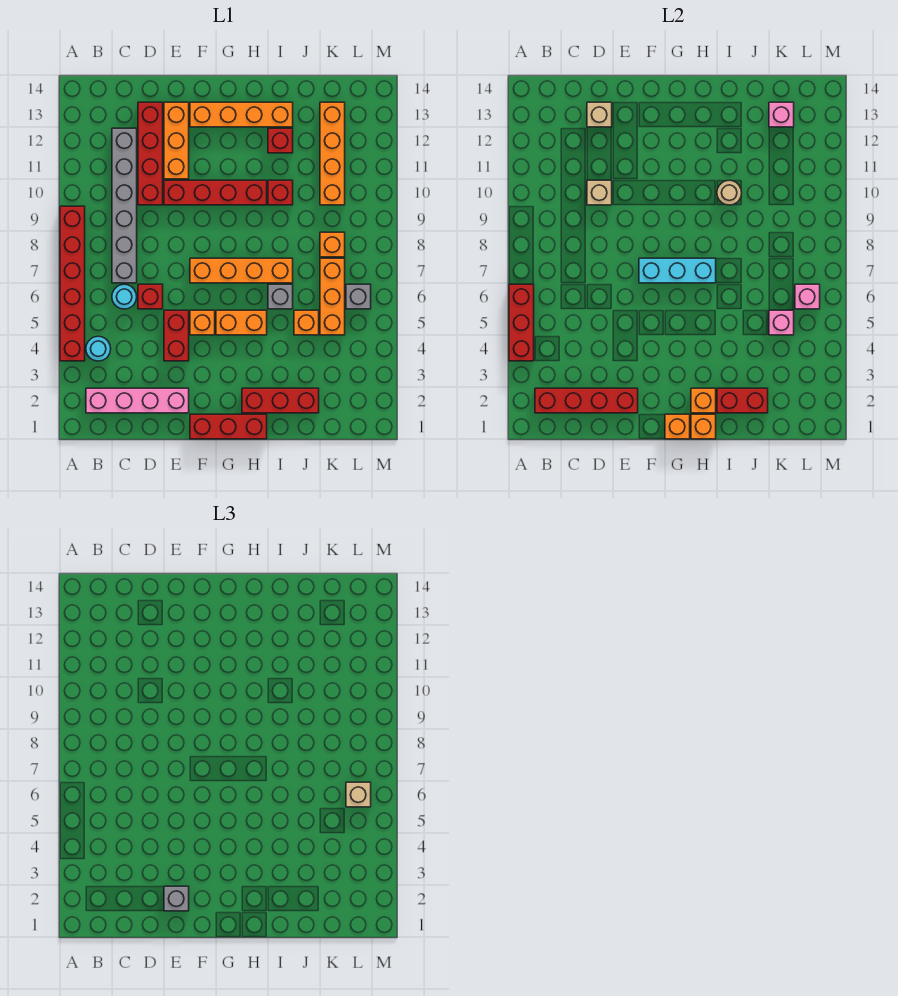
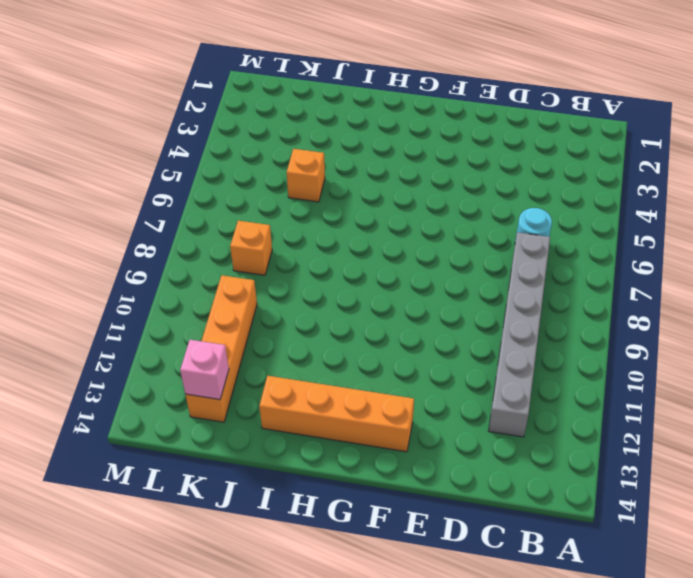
none -> red 1x6 brick [60,206,85,361]
none -> pink 1x4 brick [86,388,189,413]
none -> cyan 1x1 round brick [86,336,111,361]
none -> red 1x1 brick [138,284,163,309]

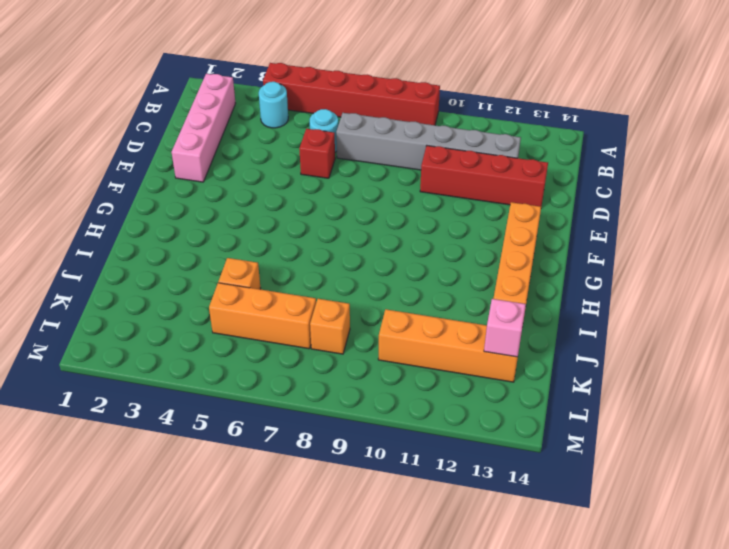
none -> red 1x2 brick [164,310,189,361]
none -> red 1x4 brick [164,180,267,205]
none -> orange 1x3 brick [164,102,189,179]
none -> red 1x3 brick [190,414,267,439]

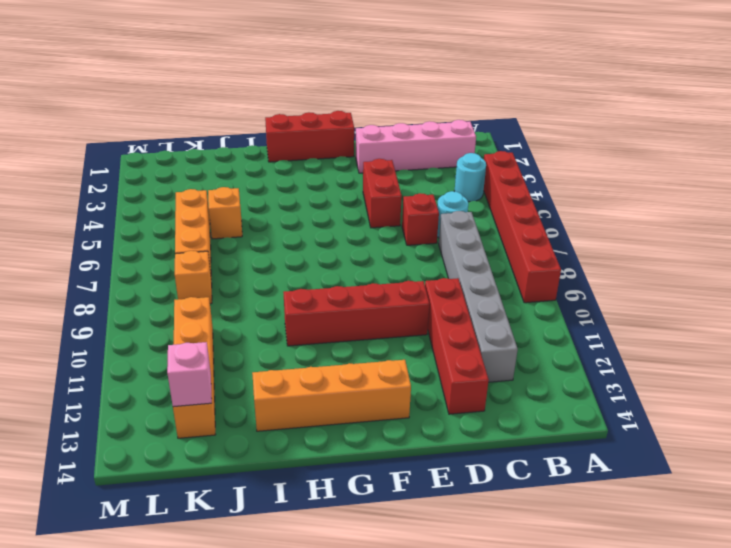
none -> orange 1x3 brick [164,102,189,179]
none -> orange 1x1 brick [190,310,215,335]
none -> orange 1x4 brick [190,258,293,283]
none -> orange 1x2 brick [216,310,267,335]

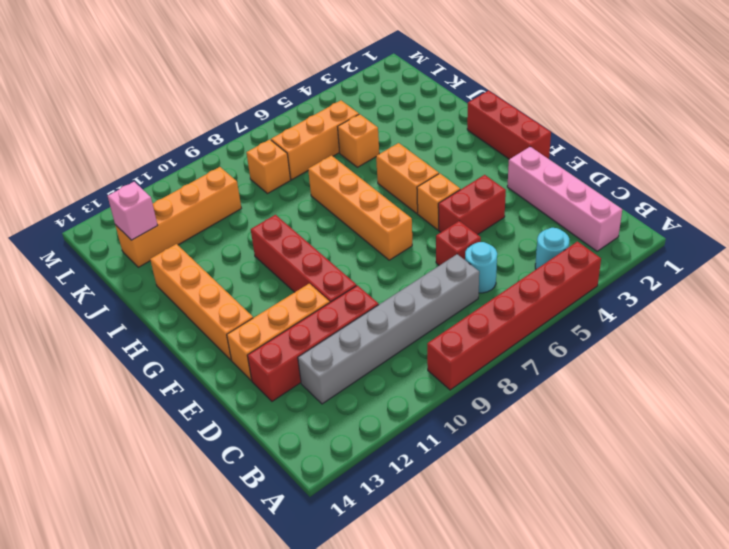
none -> red 1x3 brick [242,388,319,413]
none -> grey 1x1 brick [268,284,293,309]
none -> red 1x1 brick [268,180,293,205]
none -> red 1x1 brick [268,128,293,153]

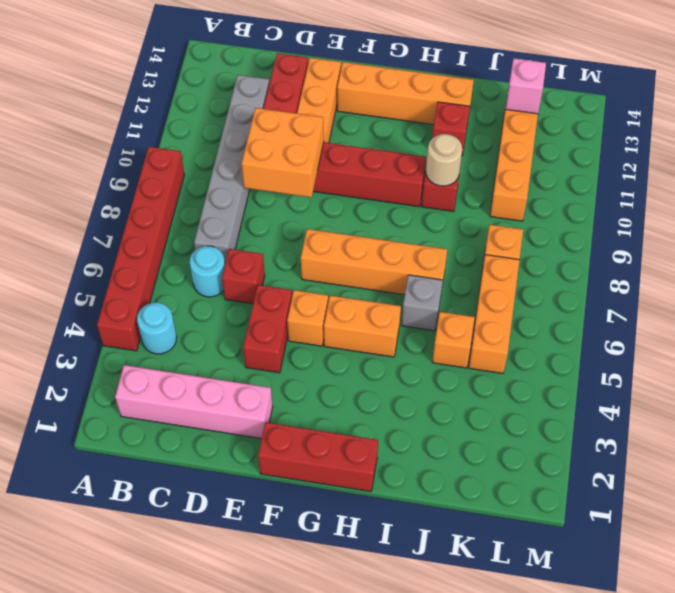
orange 2x2 brick [242,108,324,197] -> tan 1x1 brick [587,180,612,205]
none -> red 1x3 brick [242,388,319,413]
none -> grey 1x1 brick [346,284,371,309]
none -> red 1x3 brick [509,284,534,361]
none -> red 1x4 brick [535,388,638,413]

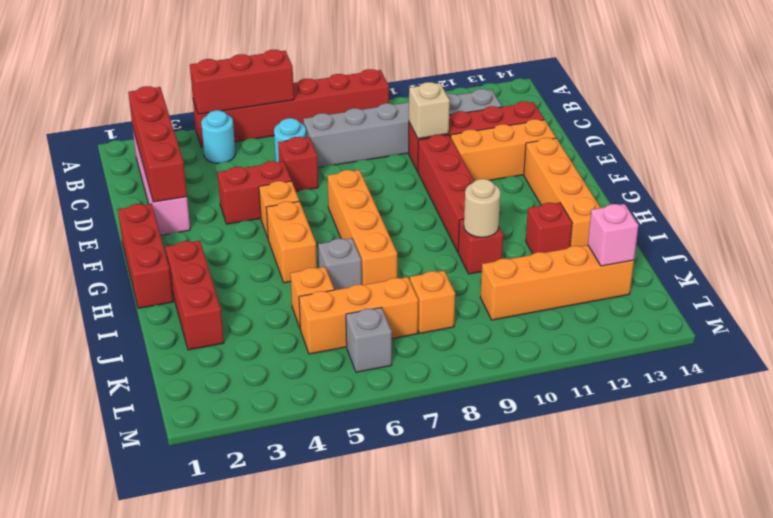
none -> tan 1x1 brick [587,102,612,127]
none -> cyan 1x3 brick [639,258,716,283]
none -> orange 1x1 brick [665,414,690,439]
none -> orange 1x1 brick [691,414,716,439]

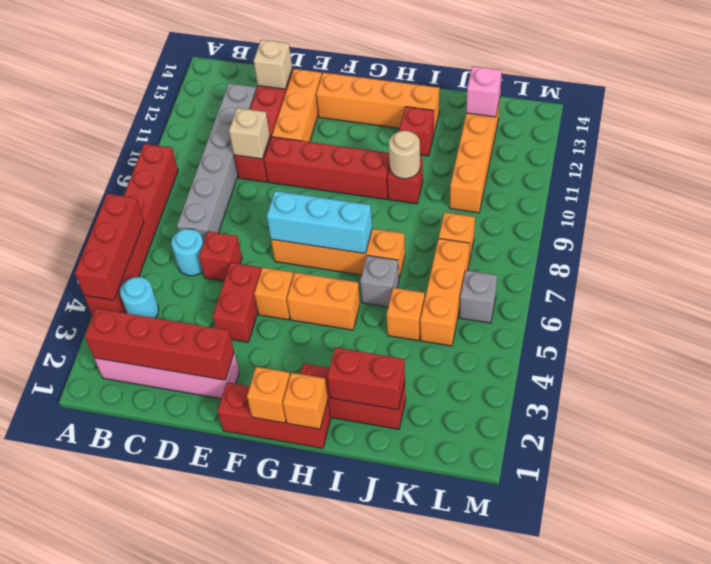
none -> orange 1x1 brick [691,388,716,413]
none -> pink 1x1 brick [769,310,794,335]
none -> pink 1x1 brick [795,284,820,309]
none -> grey 1x1 brick [164,886,189,911]

